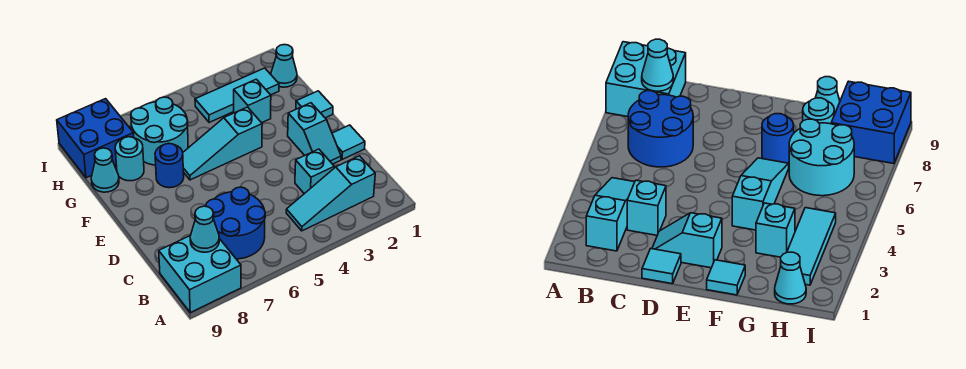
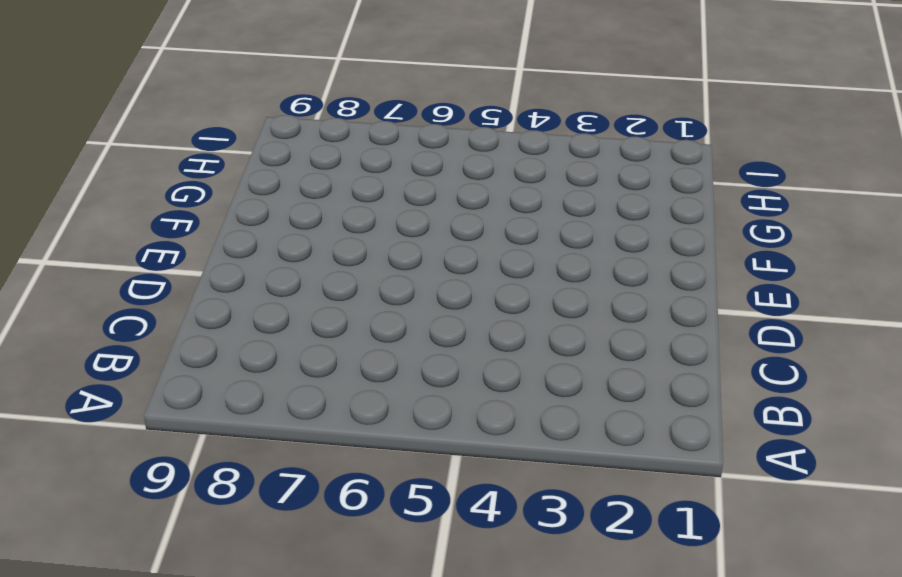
none -> cyan 2x2 brick [159,235,241,313]
none -> cyan 1x3 slope [286,156,375,231]
none -> blue 2x2 round brick [206,187,265,259]

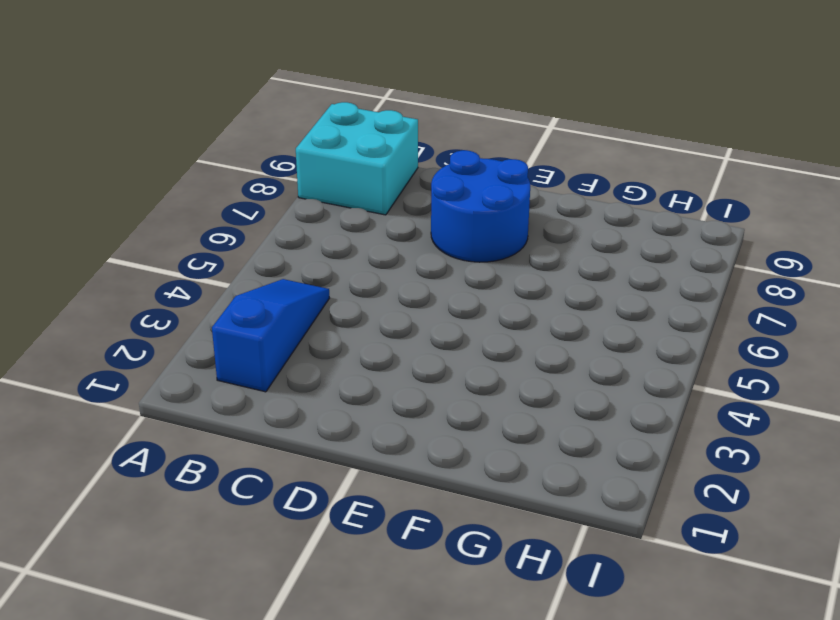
blue 1x3 slope [212,279,329,392] -> cyan 1x3 slope [286,156,375,231]
blue 2x2 round brick [431,150,530,262] -> blue 2x2 round brick moved to [206,187,265,259]
none -> cyan 1x1 brick [295,149,334,194]
none -> cyan 1x1 tile [332,125,365,160]
none -> cyan 1x2 slope [288,103,341,164]

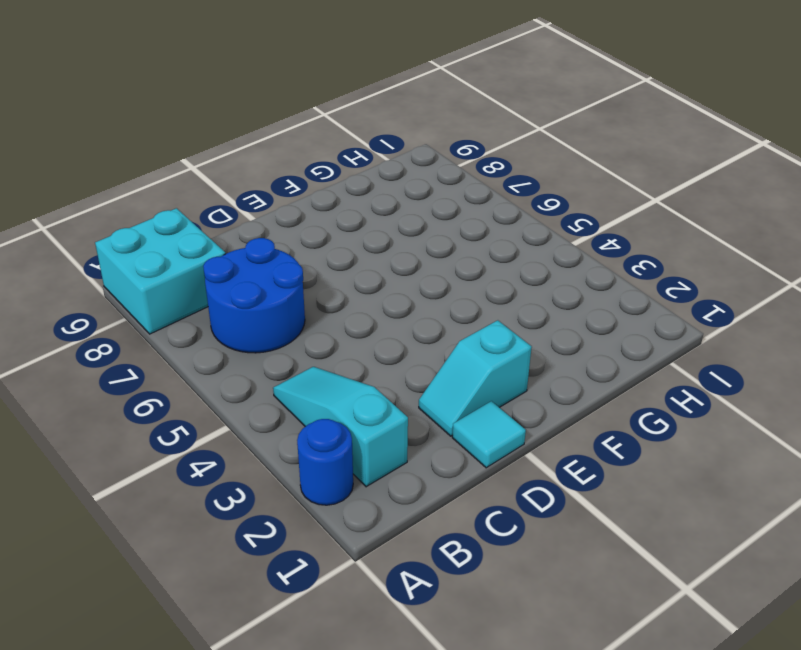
blue 1x1 round brick [297,419,353,505] -> blue 1x1 round brick moved to [155,143,184,188]
none -> cyan 1x1 brick [295,149,334,194]
none -> cyan 1x1 tile [296,91,333,118]
none -> cyan 1x3 slope [183,107,262,180]

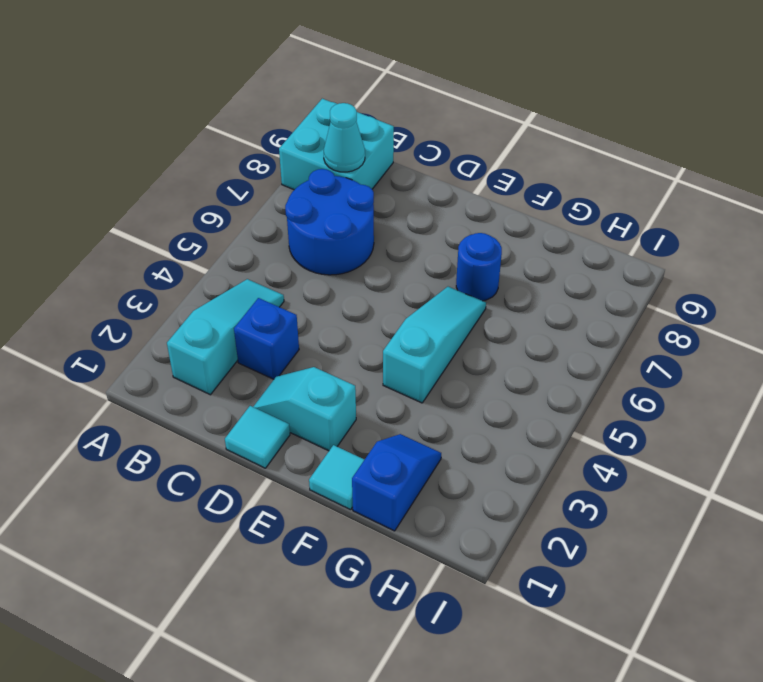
blue 1x1 brick [234,298,299,379] -> cyan 1x1 brick [295,149,334,194]
blue 1x2 slope [352,434,441,531] -> none
none -> cyan 1x1 brick [234,79,271,123]
none -> cyan 2x2 round brick [131,97,188,165]
none -> cyan 1x1 round brick [115,137,144,181]

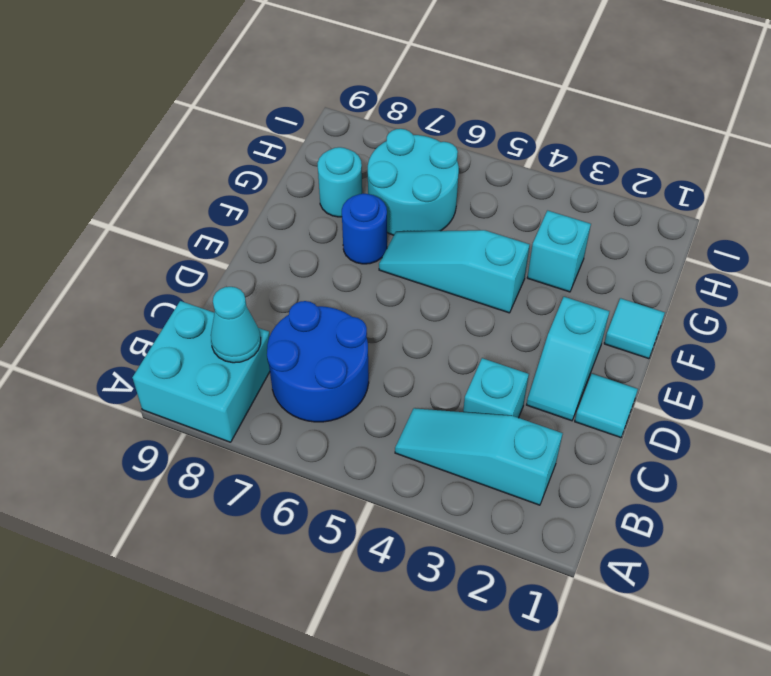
none -> cyan 1x1 cone [91,148,119,192]
none -> cyan 1x1 cone [271,45,297,87]
none -> cyan 1x3 tile [195,68,279,123]

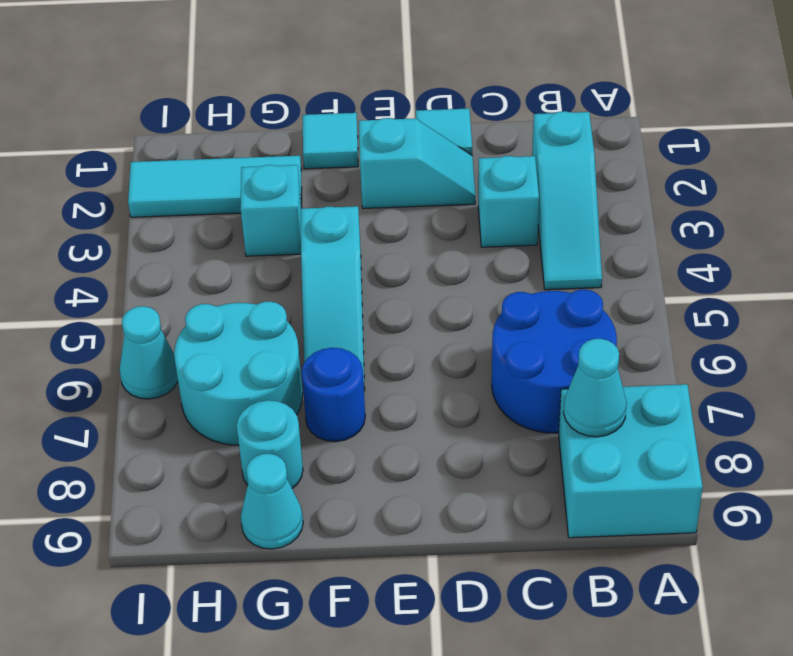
cyan 1x3 tile [128,156,302,217] -> cyan 1x3 tile turned to [195,68,279,123]
cyan 1x1 cone [119,306,178,399] -> cyan 1x1 cone moved to [271,45,297,87]
none -> blue 2x2 brick [57,99,134,178]

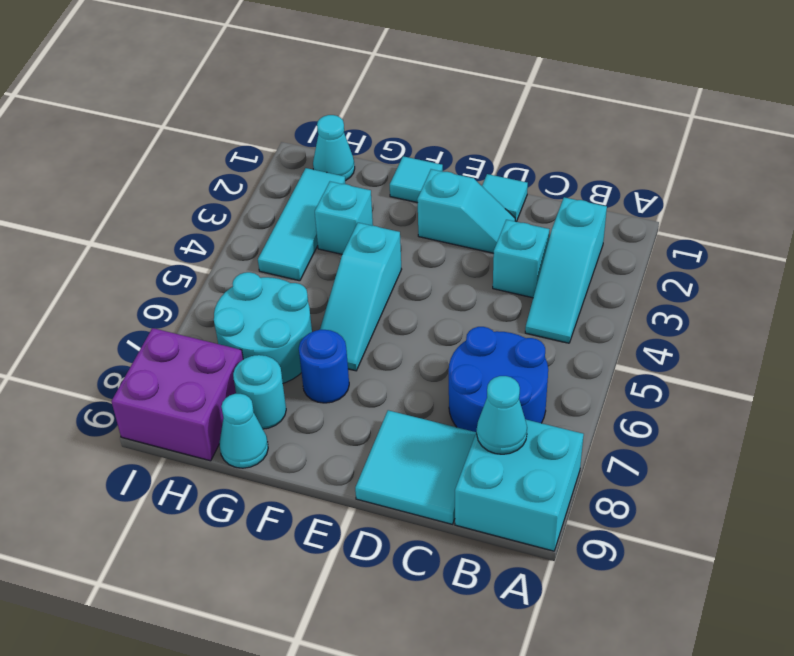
cyan 2x2 tile [355,410,476,524] -> none
purple 2x2 brick [111,328,243,461] -> blue 2x2 brick [57,99,134,178]

